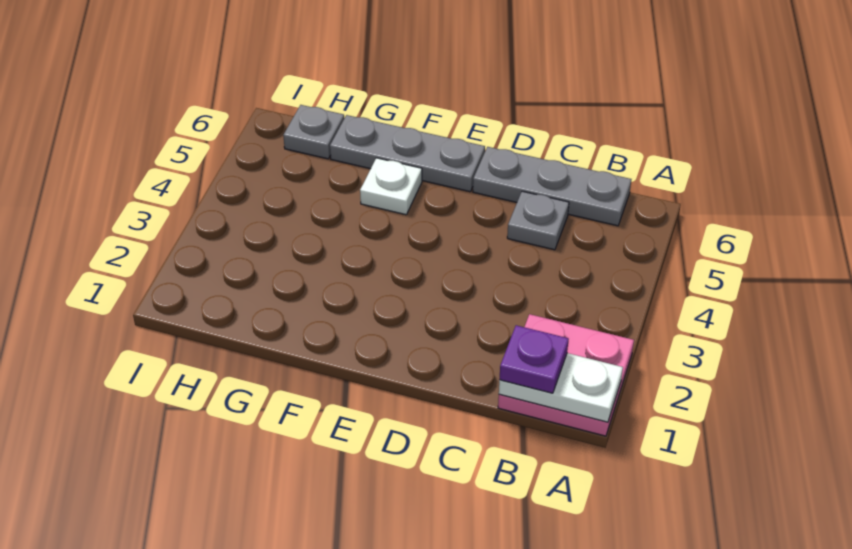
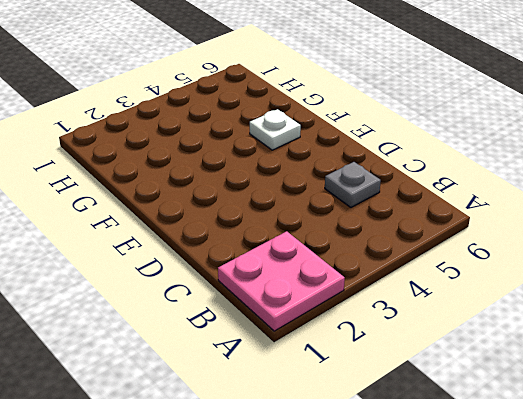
none -> grey 1x3 plate [473,147,631,226]
none -> grey 1x3 plate [330,115,485,192]

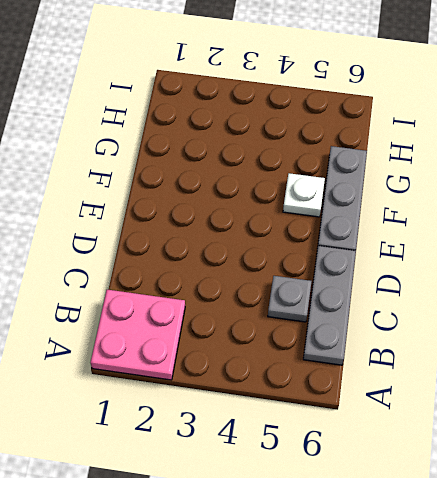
none -> grey 1x1 plate [283,105,344,159]
none -> white 1x2 plate [499,353,623,422]

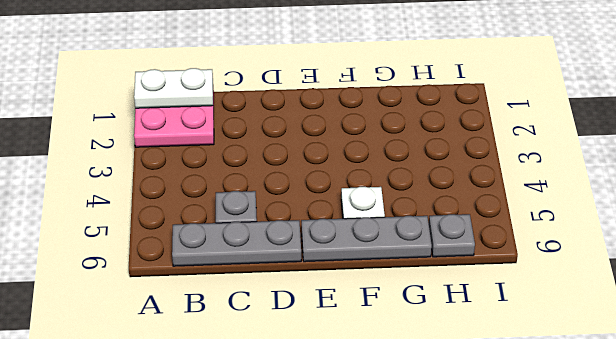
none -> purple 1x1 plate [499,325,569,393]

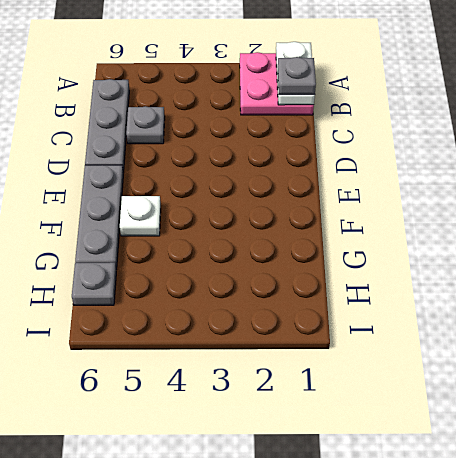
grey 1x1 plate [278,57,316,94] -> purple 1x1 plate [499,325,569,393]

